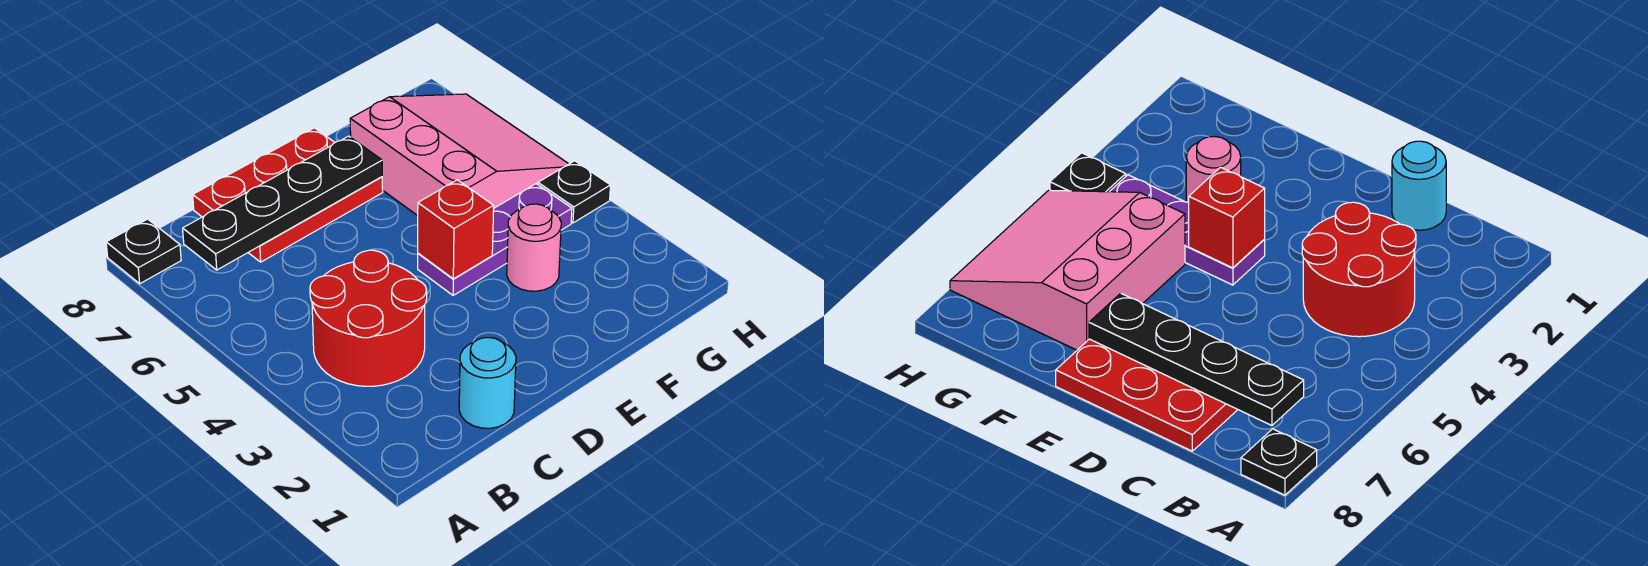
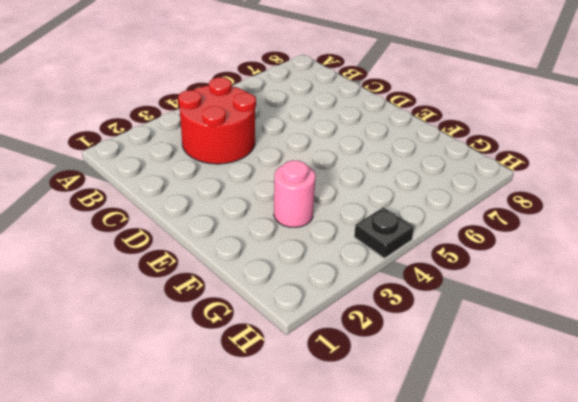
none -> black 1x1 plate [106,219,181,284]
none -> cyan 1x1 round brick [459,338,516,428]

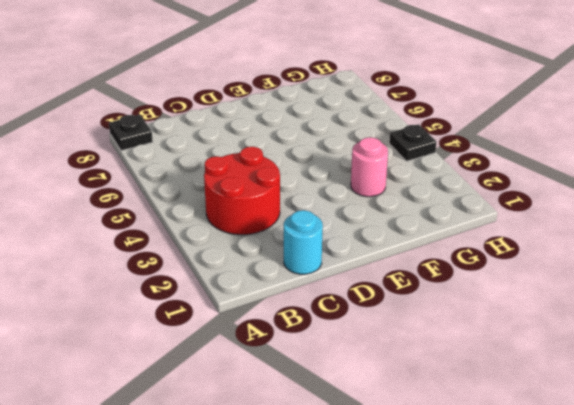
none -> red 2x3 plate [193,128,383,262]
none -> purple 1x3 plate [418,184,572,295]

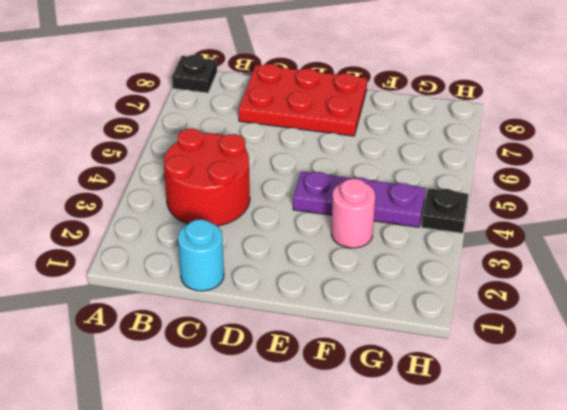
none -> pink 3x3 slope [350,94,568,216]
none -> black 1x4 plate [183,136,382,270]

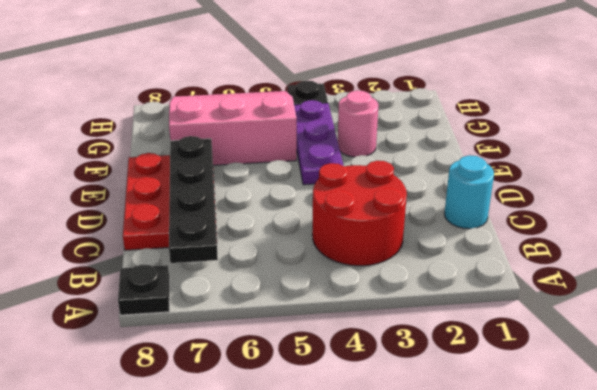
none -> red 1x1 brick [418,180,494,279]

